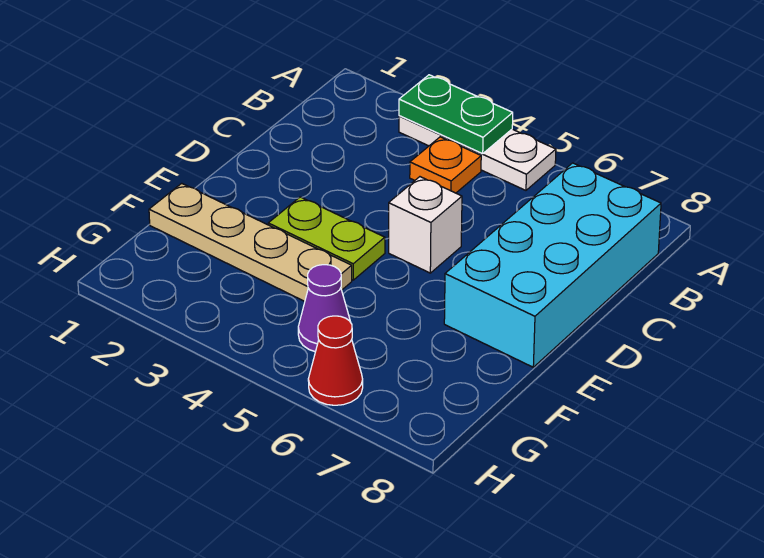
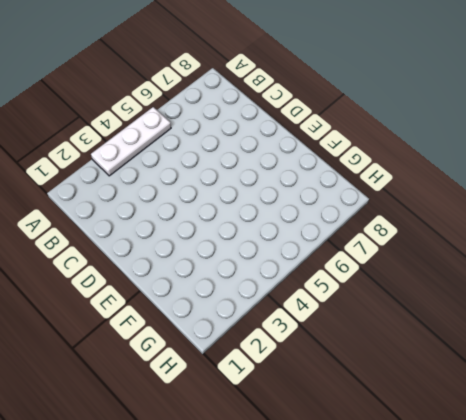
none -> orange 1x1 plate [410,137,481,193]
none -> cyan 2x4 brick [444,163,661,367]

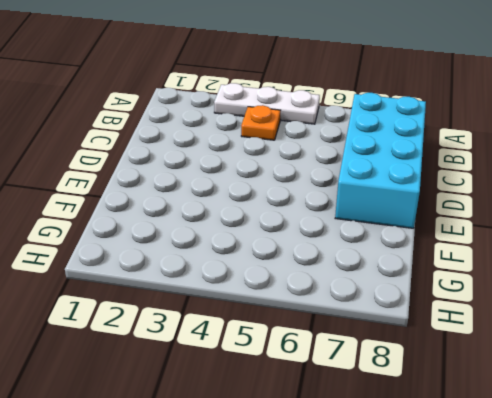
none -> white 1x1 brick [389,177,462,273]
none -> lime 1x2 plate [268,197,385,280]

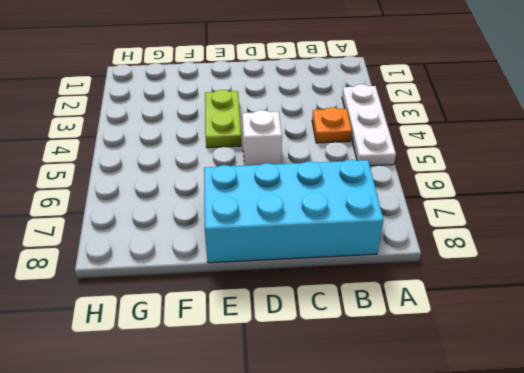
none -> tan 1x4 plate [149,183,352,301]
none -> purple 1x1 cone [298,265,350,352]

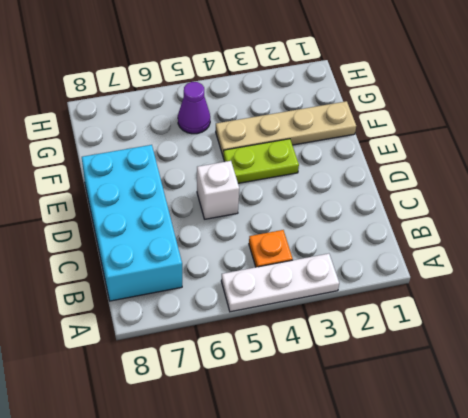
none -> red 1x1 cone [308,316,363,405]
none -> green 1x2 plate [399,75,513,154]

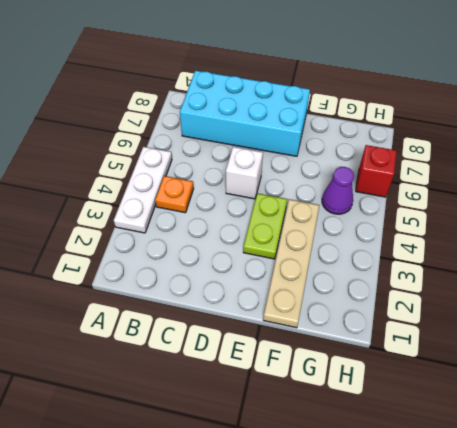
red 1x1 brick [356,145,397,197] -> red 1x1 cone [308,316,363,405]
none -> green 1x2 plate [399,75,513,154]

